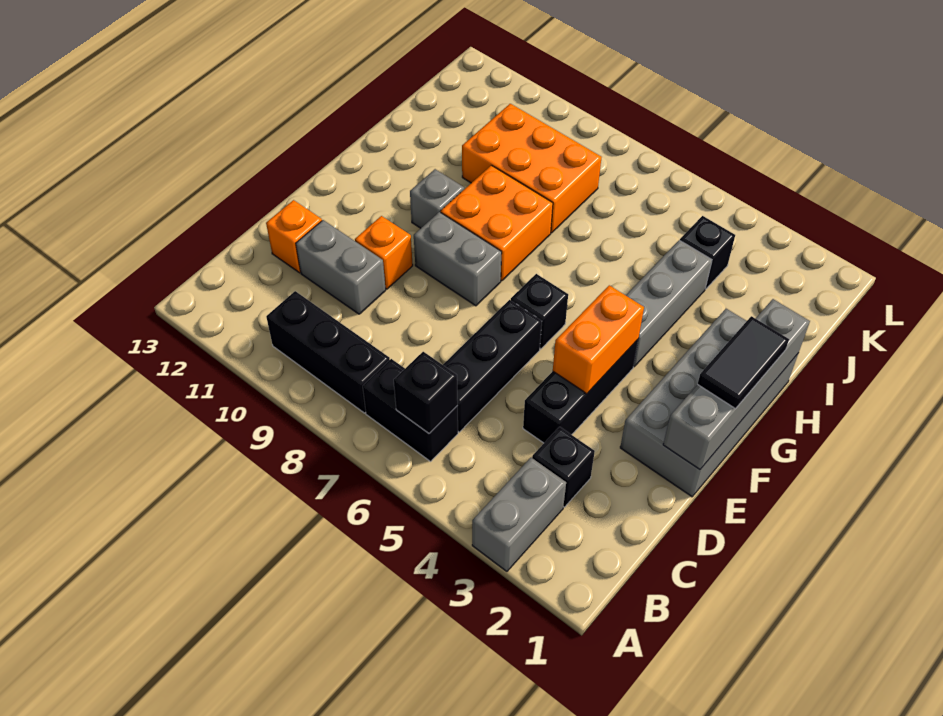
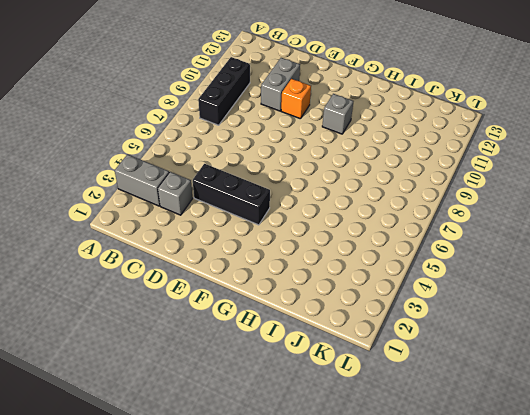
grey 1x1 brick [158,172,193,215] -> black 1x1 brick [532,427,595,507]
none -> black 1x2 brick [363,359,458,461]
none -> black 1x3 brick [443,300,542,432]
none -> orange 1x1 brick [266,200,322,273]

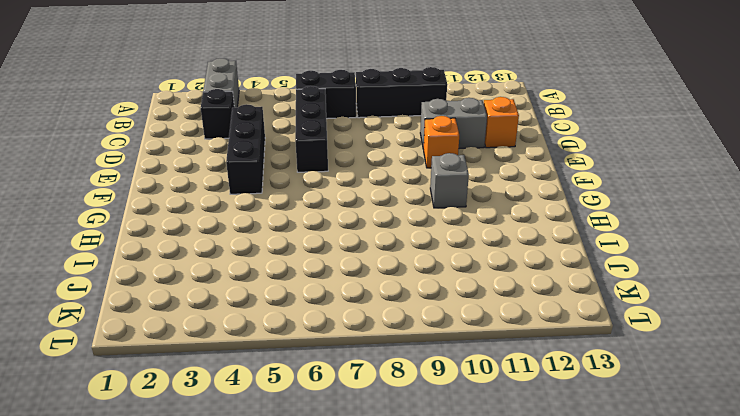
none -> grey 2x4 brick [620,309,798,497]
none -> black 1x1 brick [511,274,568,349]
none -> grey 1x2 brick [414,212,502,306]

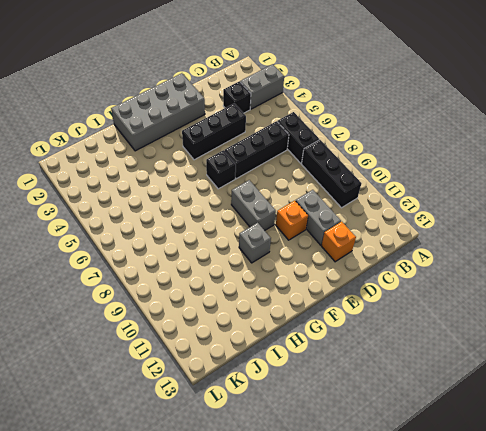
none -> grey 1x3 brick [626,240,712,367]
none -> orange 2x2 brick [441,165,553,281]
none -> orange 2x3 brick [462,104,602,233]

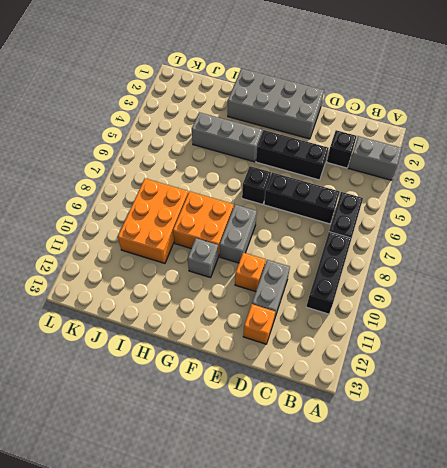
none -> black 1x1 brick [680,216,735,289]
none -> black 1x1 brick [394,352,458,433]
none -> grey 1x4 brick [663,299,810,469]

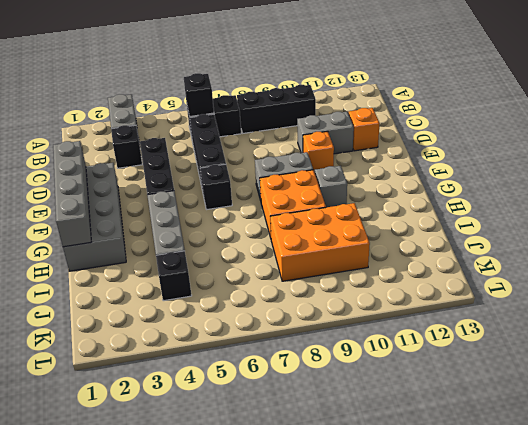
none -> orange 1x2 brick [553,285,644,394]
none -> black 1x2 tile [698,316,789,409]

